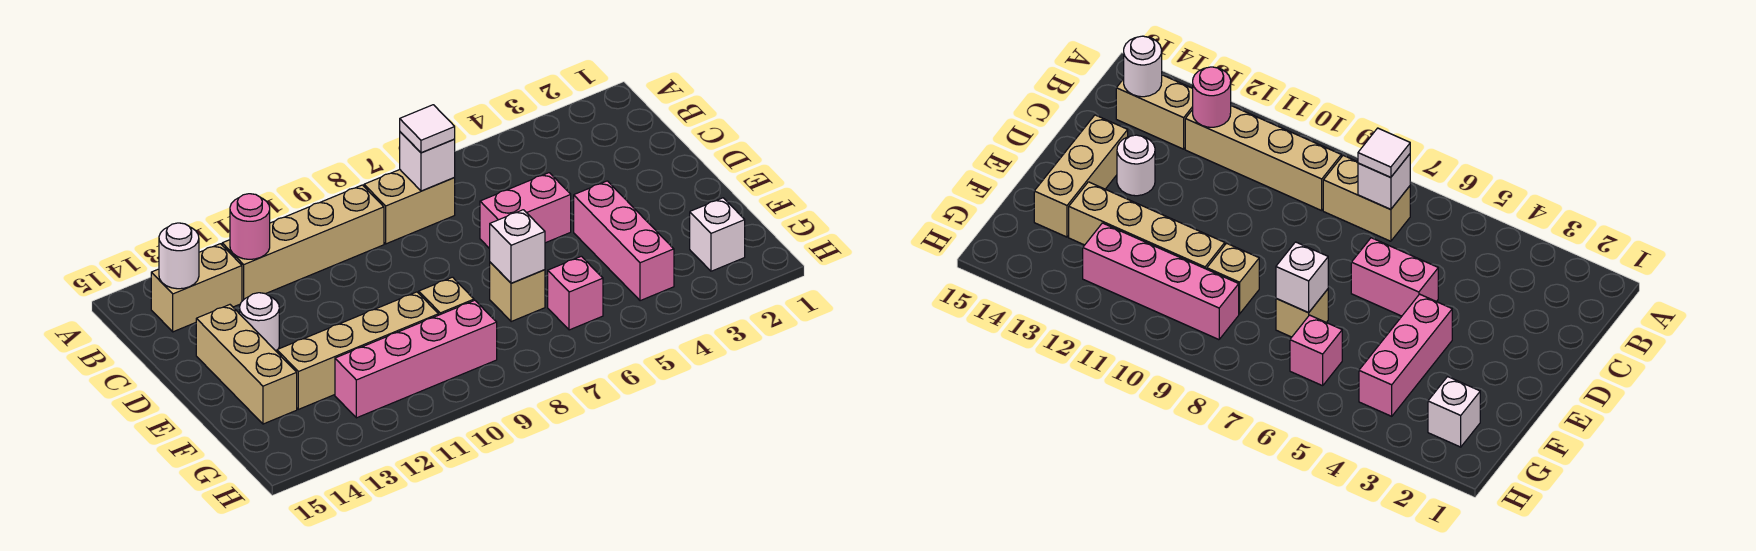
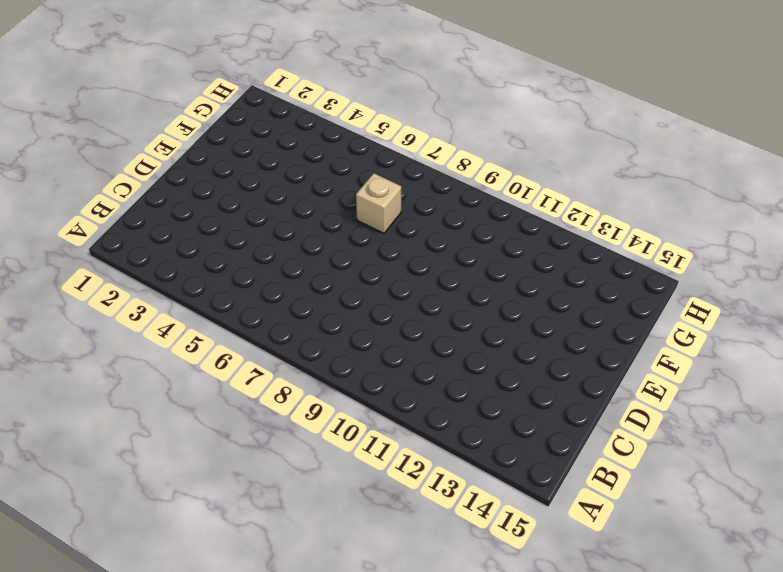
none -> tan 1x2 brick [364,170,455,244]
none -> tan 1x4 brick [222,185,384,301]
none -> tan 1x2 brick [151,244,242,332]

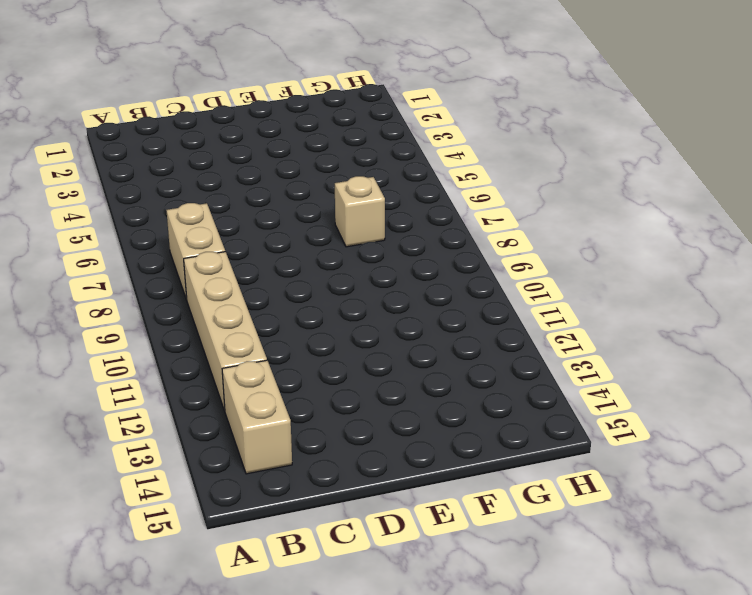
none -> pink 1x2 brick [480,173,571,249]
none -> white 1x1 round brick [240,293,279,352]
none -> tan 1x3 brick [196,305,297,424]

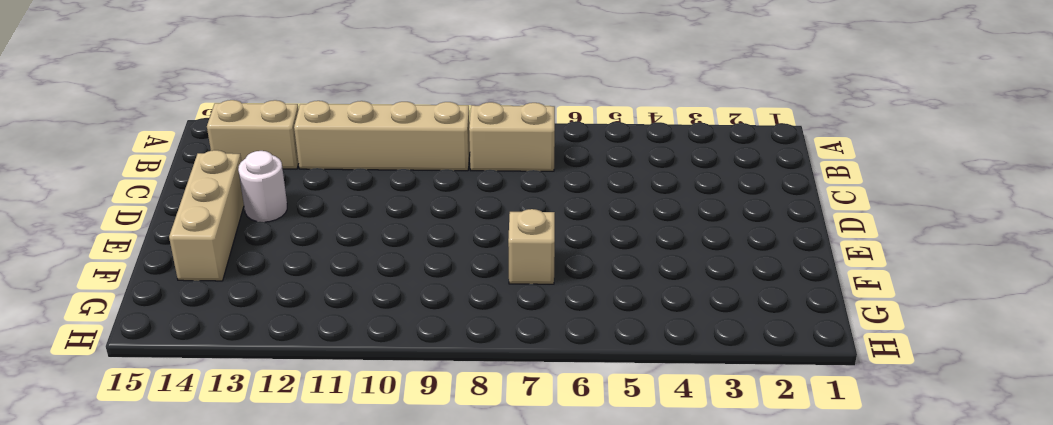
none -> pink 1x2 brick [480,173,571,249]
none -> pink 1x3 brick [574,181,674,301]
none -> tan 1x1 brick [419,277,474,315]

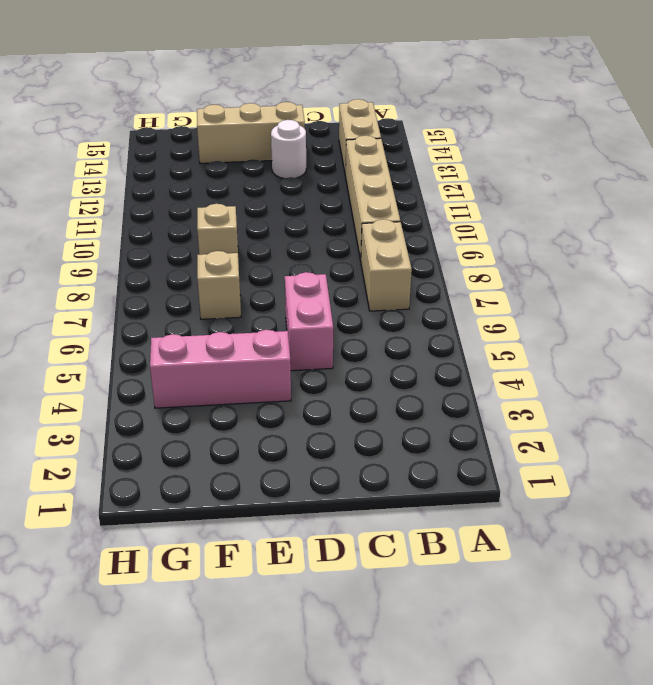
none -> tan 1x4 brick [277,292,439,409]
none -> white 1x1 brick [690,198,745,271]
none -> pink 1x1 brick [548,256,603,330]

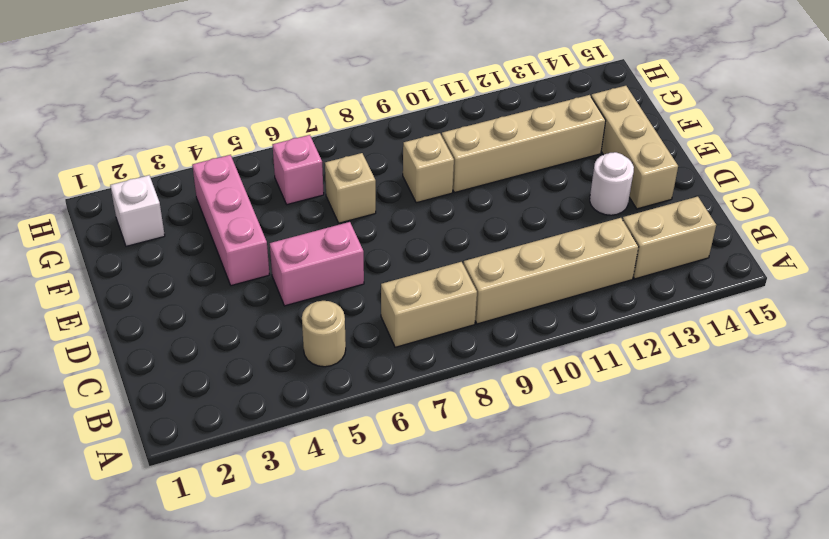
tan 1x1 round brick [302,301,346,367] -> none
none -> pink 1x4 brick [335,300,497,418]
none -> white 1x1 brick [400,132,455,191]
none -> pink 1x1 round brick [230,194,270,259]

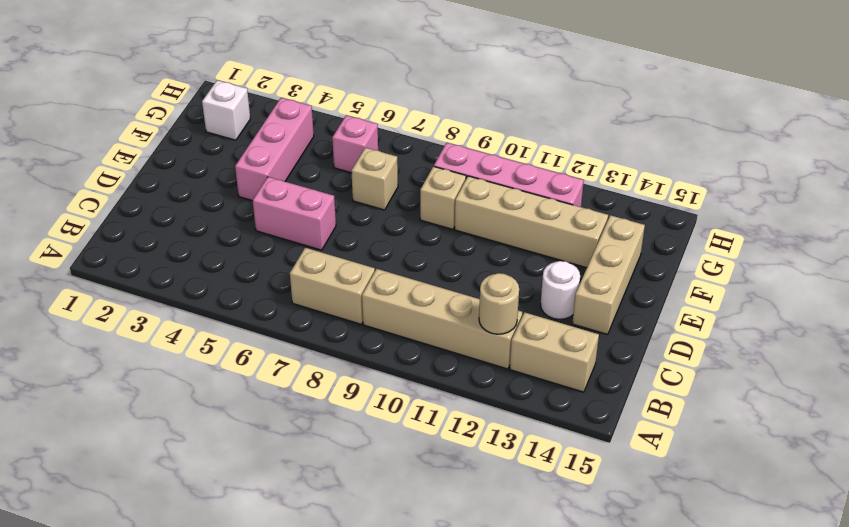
tan 1x1 round brick [479,273,519,334] -> pink 1x1 round brick [230,194,270,259]
none -> white 1x1 brick [400,132,455,191]
none -> white 1x1 round brick [159,223,199,289]
none -> white 1x1 brick [490,210,545,283]

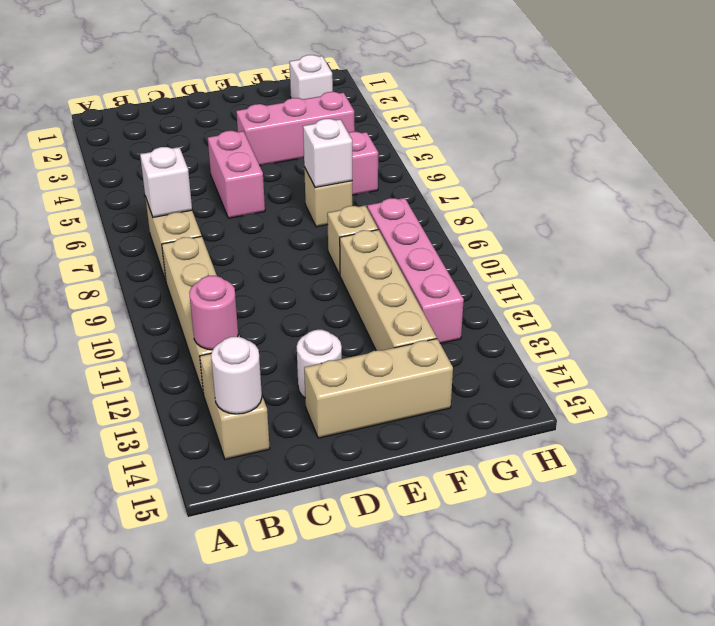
none -> white 1x1 tile [400,105,455,153]

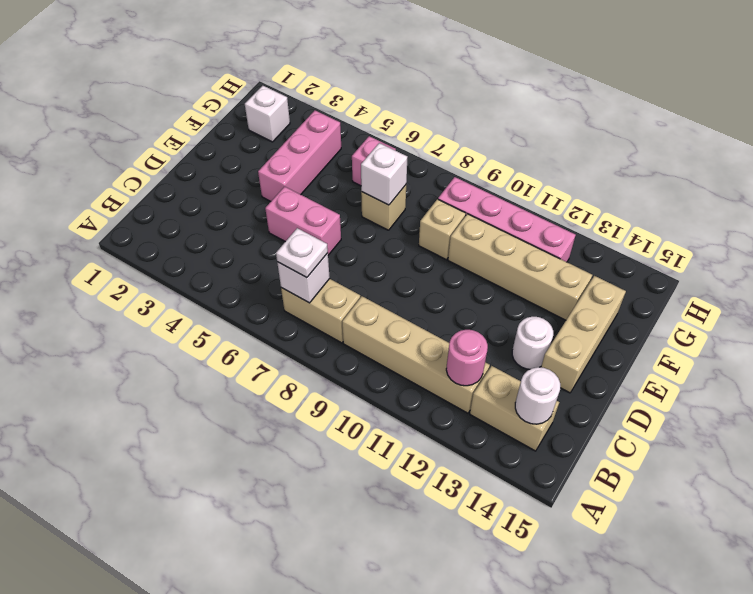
white 1x1 plate [276,228,328,278] -> white 1x1 tile [400,105,455,153]

